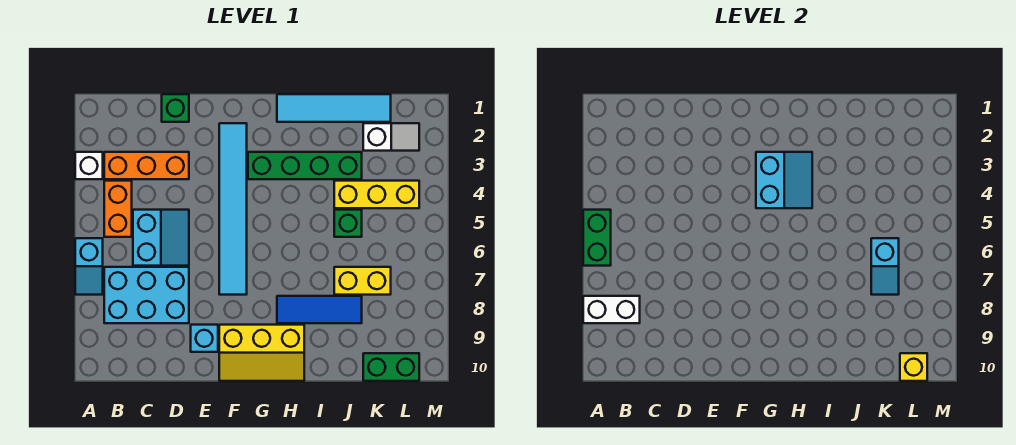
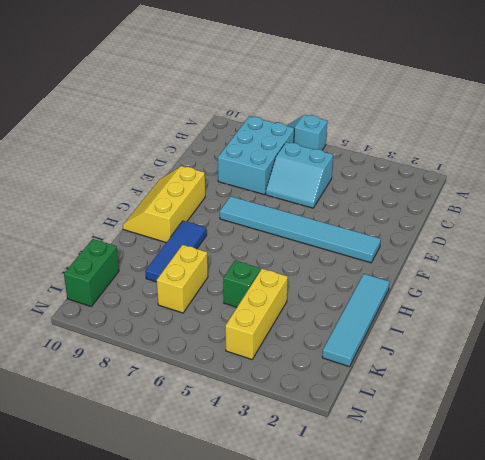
none -> white 1x1 brick [75,152,103,179]
none -> orange 1x3 brick [104,152,189,179]
none -> orange 1x2 brick [104,181,132,237]

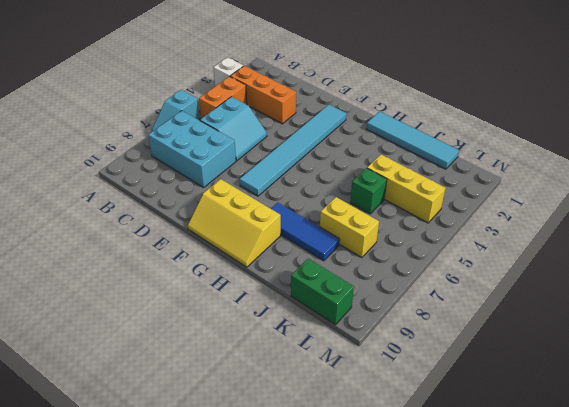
none -> green 1x1 brick [162,94,189,122]
none -> cyan 1x1 brick [191,325,218,352]
none -> green 1x4 brick [248,152,362,179]

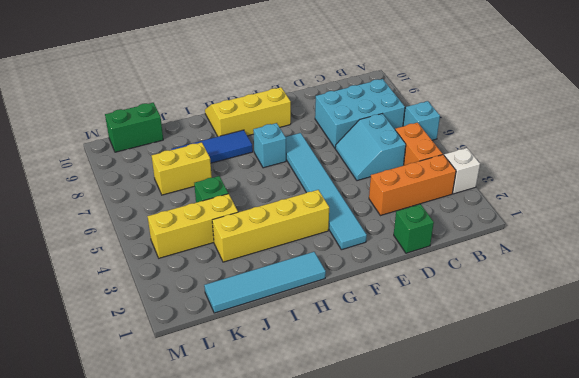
yellow 1x4 brick [212,190,329,262] -> green 1x4 brick [248,152,362,179]
cyan 1x1 brick [253,123,286,168] -> cyan 1x1 brick moved to [191,325,218,352]
none -> white 1x2 slope [363,123,419,151]
none -> green 1x2 brick [583,210,611,266]
none -> white 1x2 brick [583,296,640,323]

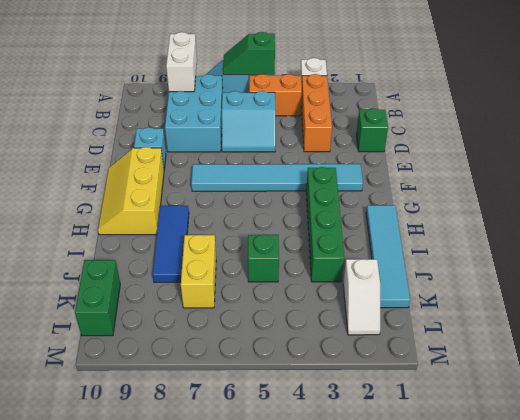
green 1x2 slope [223,32,275,75] -> green 1x2 brick [583,210,611,266]
none -> yellow 1x3 brick [334,181,419,208]
none -> cyan 2x2 slope [756,152,812,208]
none -> cyan 1x2 slope [871,238,899,295]

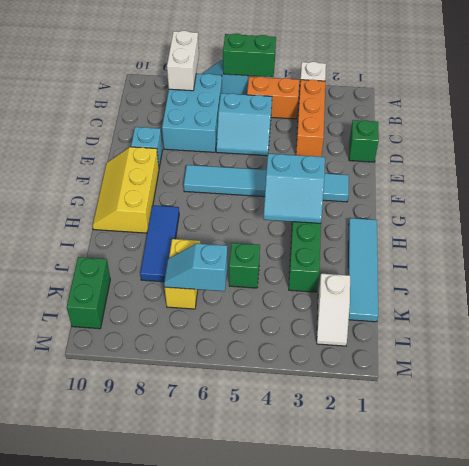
none -> yellow 1x3 brick [334,181,419,208]
none -> yellow 1x1 brick [900,353,927,381]

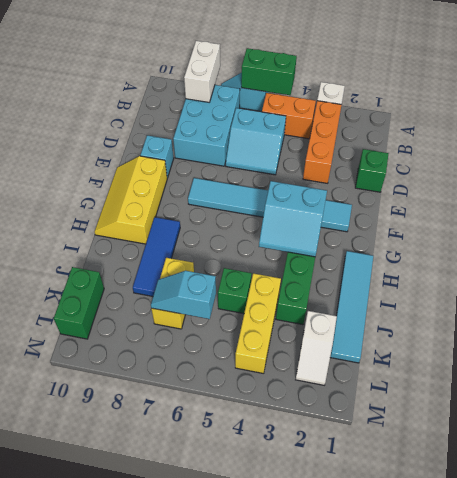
none -> yellow 1x1 brick [900,353,927,381]

